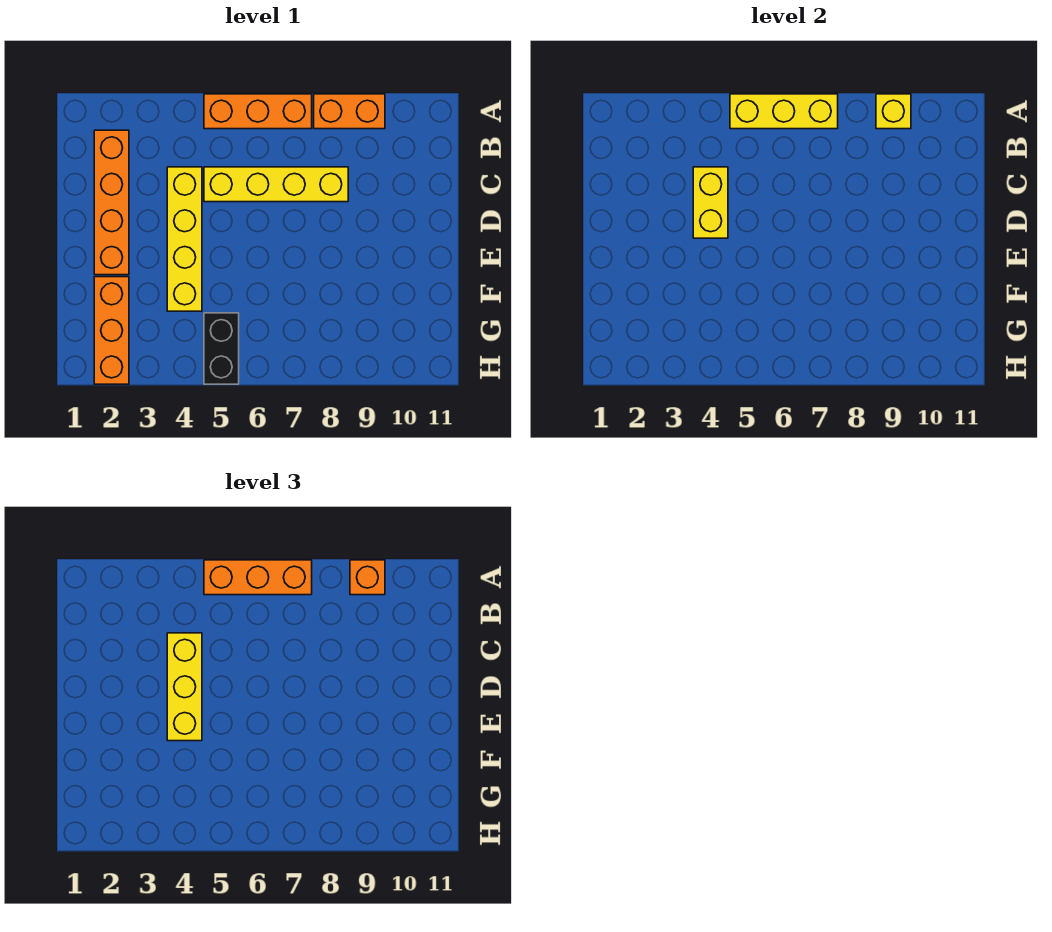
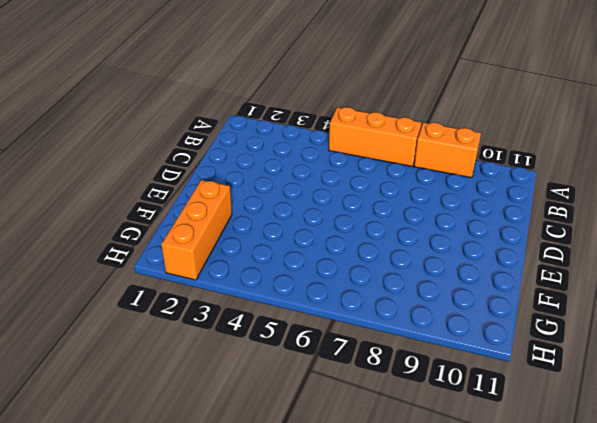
none -> orange 1x4 brick [94,130,129,275]
none -> yellow 1x4 brick [167,167,202,311]
none -> yellow 1x4 brick [204,167,348,202]

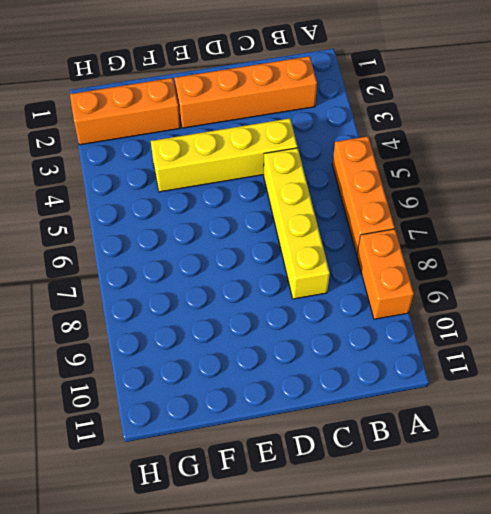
none -> black 1x2 brick [204,313,239,384]
none -> yellow 1x3 brick [730,94,838,129]
none -> yellow 1x1 brick [876,94,911,129]

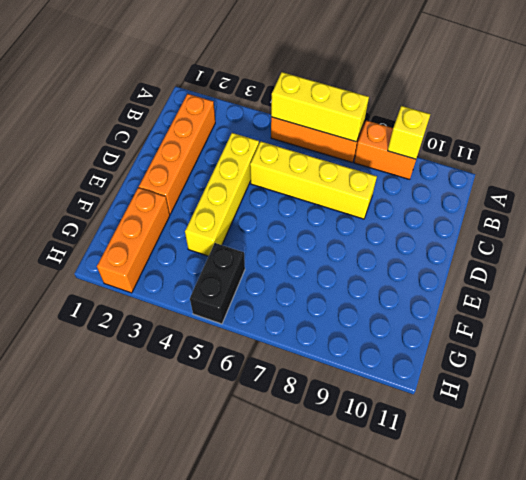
none -> yellow 1x2 brick [693,167,728,238]
none -> orange 1x3 brick [204,560,312,595]
none -> orange 1x1 brick [350,560,385,595]

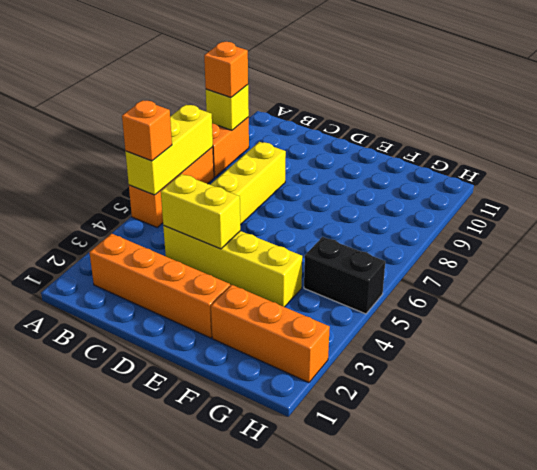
orange 1x1 brick [122,100,172,161] -> orange 1x3 brick [204,560,312,595]
none -> yellow 1x3 brick [167,633,202,741]

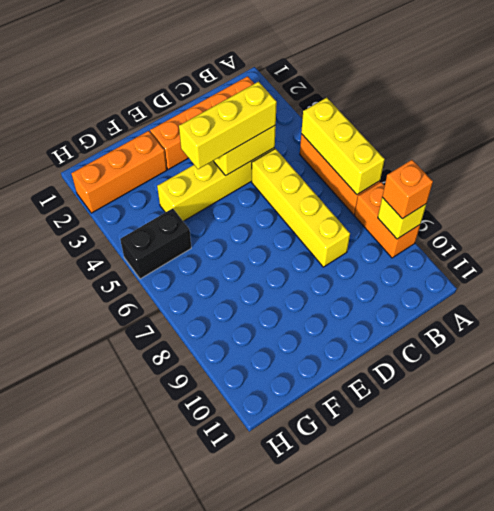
none -> orange 1x3 brick [204,560,312,595]

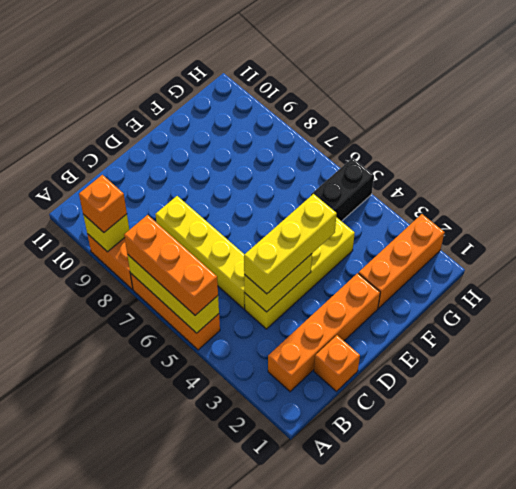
orange 1x1 brick [314,335,360,391] -> none

